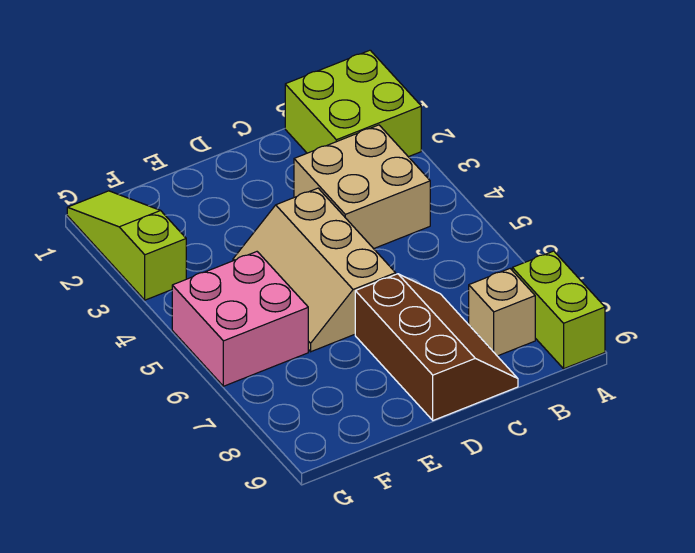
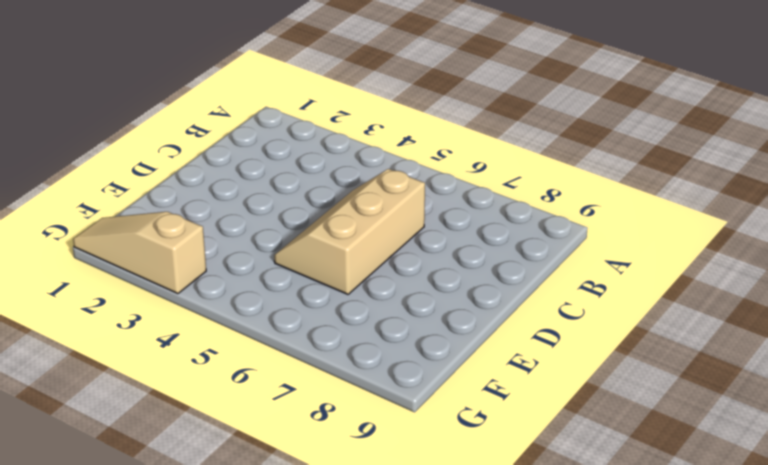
tan 2x3 slope [274,169,425,294] -> tan 2x3 slope turned to [233,188,396,352]
tan 1x3 slope [73,212,206,294] -> lime 1x3 slope [67,191,186,300]
none -> lime 2x2 brick [285,50,421,157]
none -> lime 1x2 brick [512,251,605,369]

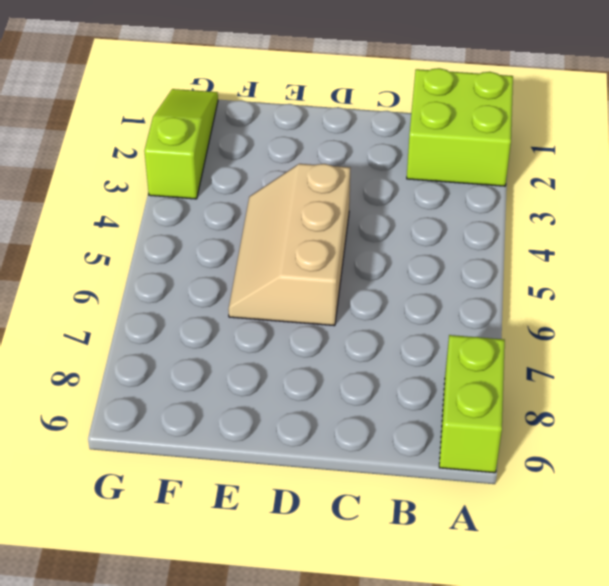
none -> tan 2x2 brick [294,125,430,249]
none -> tan 1x1 brick [469,269,535,356]

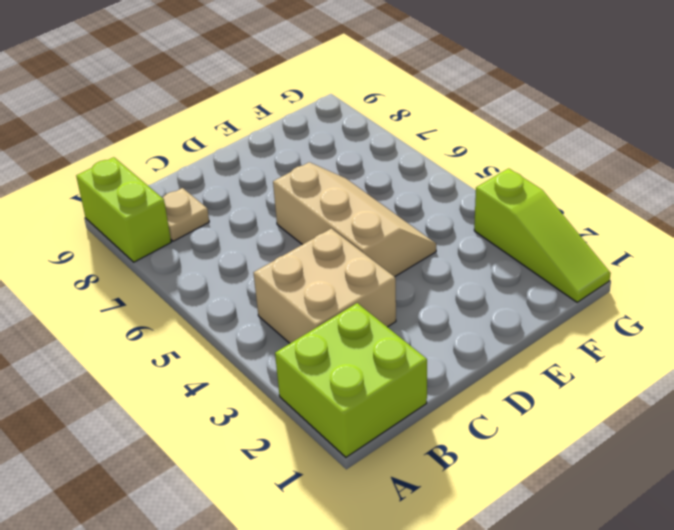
tan 1x1 plate [163,188,209,241] -> tan 1x1 brick [469,269,535,356]
none -> brown 2x3 slope [355,274,518,420]
none -> pink 2x2 brick [172,252,308,386]

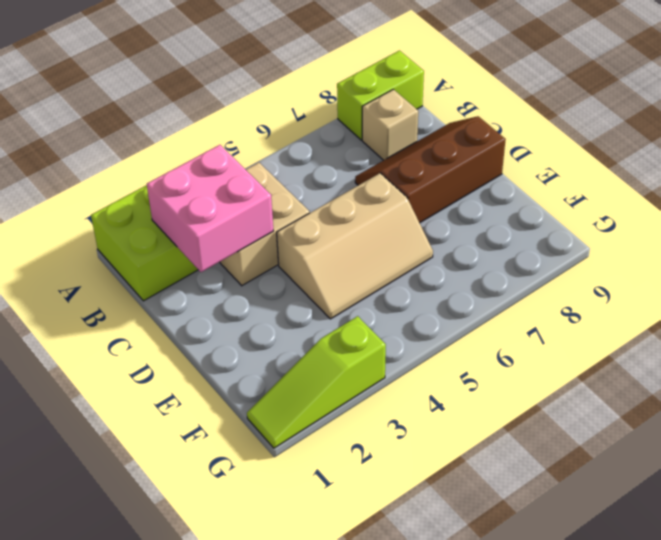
pink 2x2 brick [147,145,273,272] -> pink 2x2 brick moved to [172,252,308,386]

